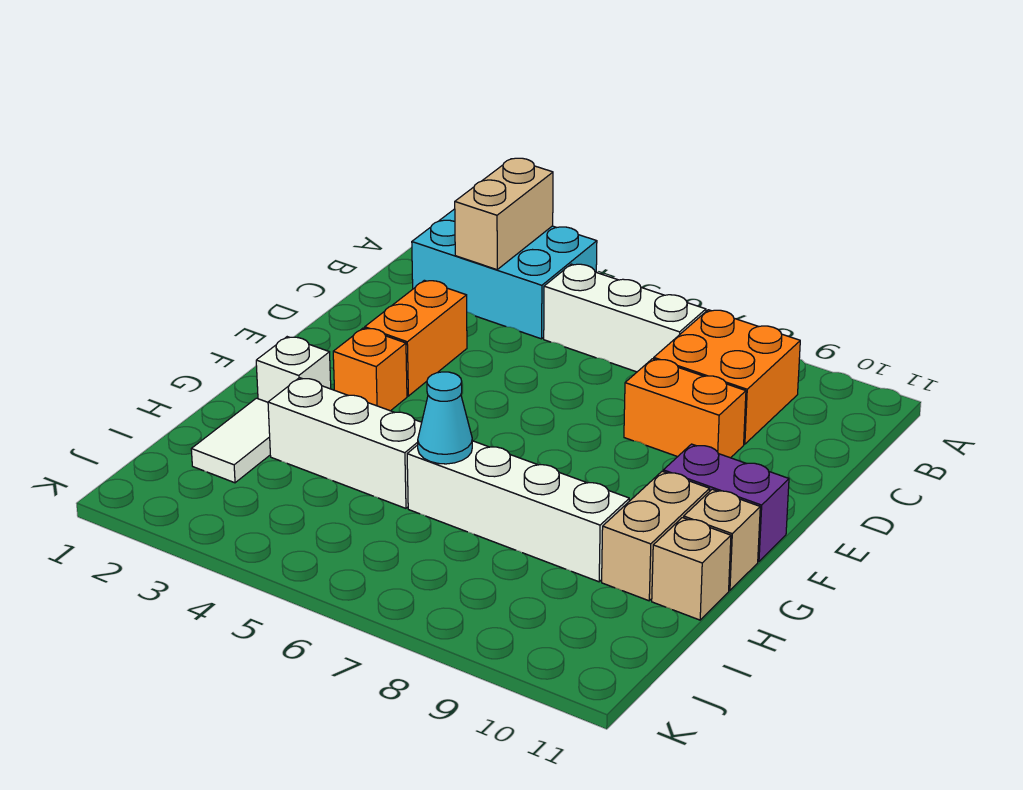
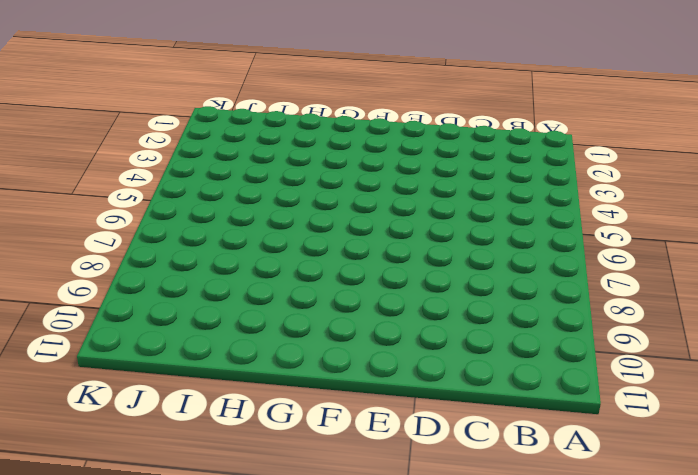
none -> cyan 2x3 brick [412,209,597,339]
none -> white 1x3 brick [544,264,706,372]
none -> orange 2x2 brick [654,310,800,444]

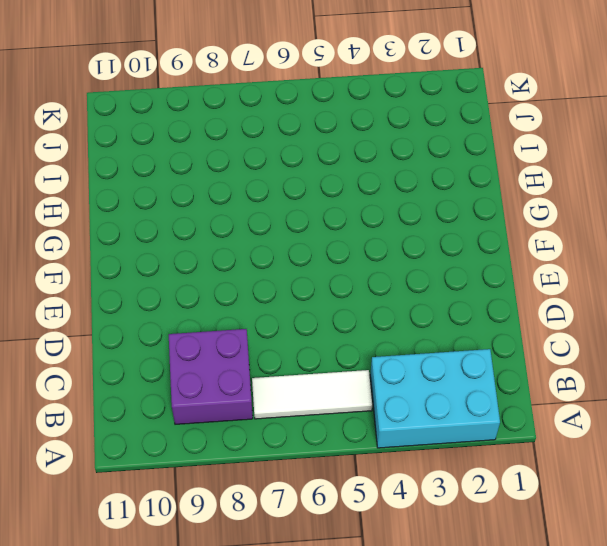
white 1x3 tile [252,370,372,419] -> white 1x3 brick [544,264,706,372]
purple 2x2 brick [169,329,253,424] -> orange 2x2 brick [654,310,800,444]
none -> orange 1x2 brick [365,280,467,396]
none -> orange 1x2 brick [624,359,746,458]
none -> orange 1x1 brick [333,328,407,411]

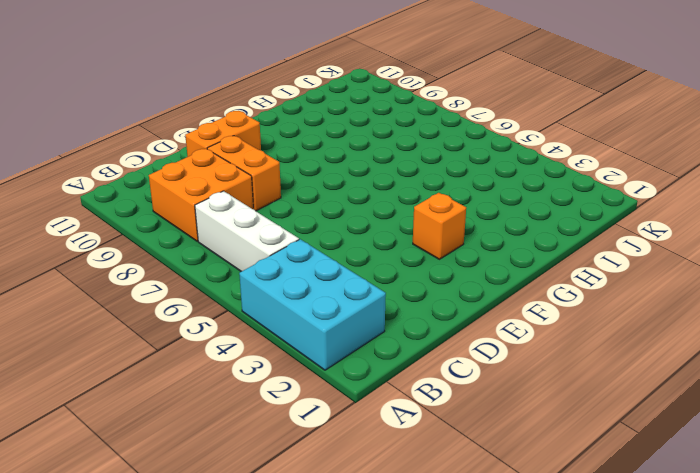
orange 1x2 brick [185,111,261,157] -> orange 1x2 brick moved to [365,280,467,396]
none -> purple 1x2 brick [663,444,789,561]
none -> white 1x1 brick [256,337,331,402]
none -> tan 1x2 brick [602,471,710,601]

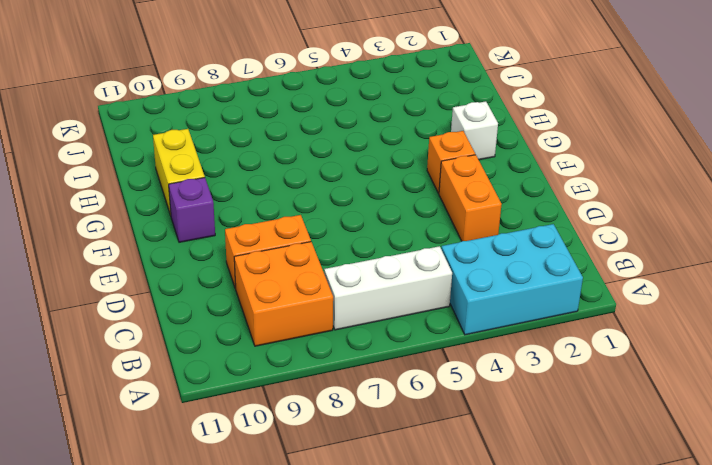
purple 1x1 brick [169,178,215,242] -> purple 1x2 brick [663,444,789,561]
yellow 1x2 brick [153,129,205,215] -> tan 1x2 brick [602,471,710,601]
none -> tan 1x1 brick [684,489,760,590]
none -> white 1x2 tile [191,398,270,483]
none -> white 1x3 brick [268,378,422,508]

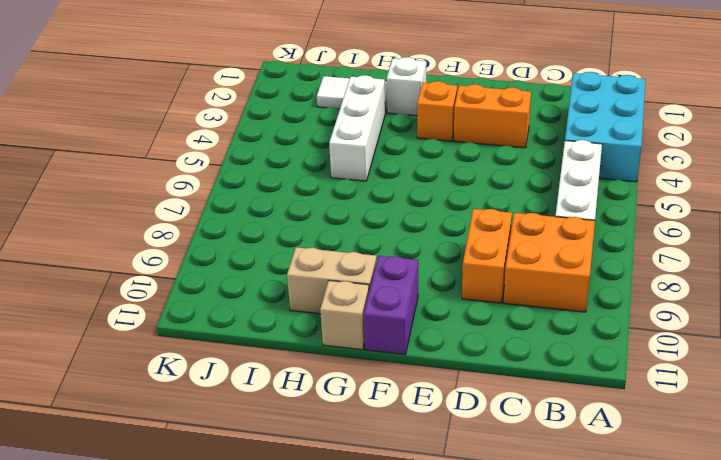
none -> white 1x4 brick [407,441,629,582]
none -> tan 1x1 brick [652,518,731,620]
none -> tan 1x2 brick [455,158,553,270]

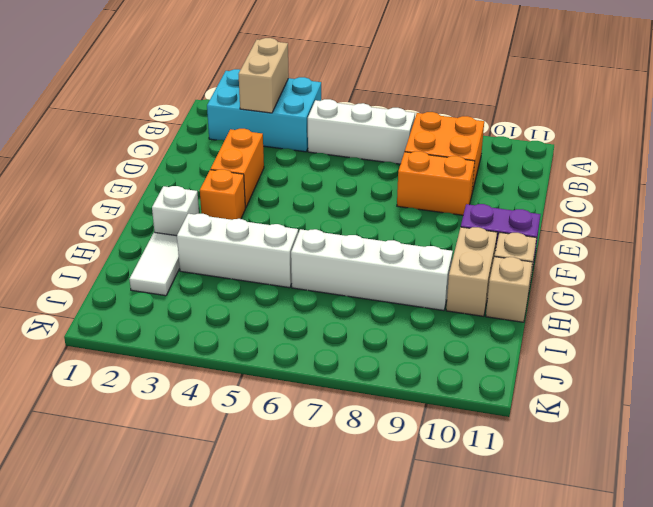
none -> cyan 1x1 cone [418,372,472,464]

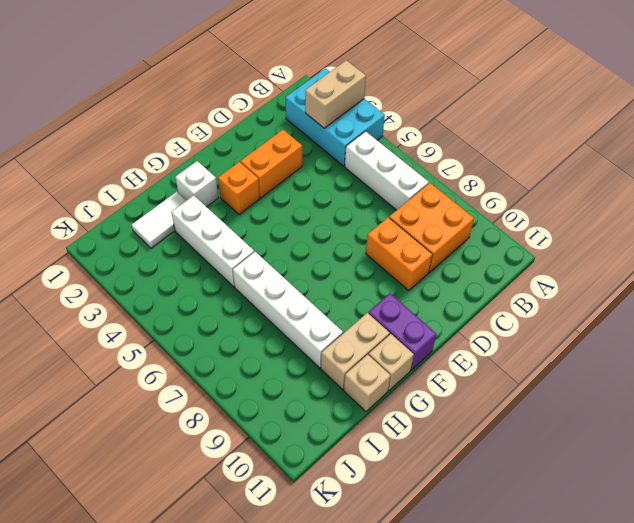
none -> cyan 1x1 cone [418,372,472,464]

